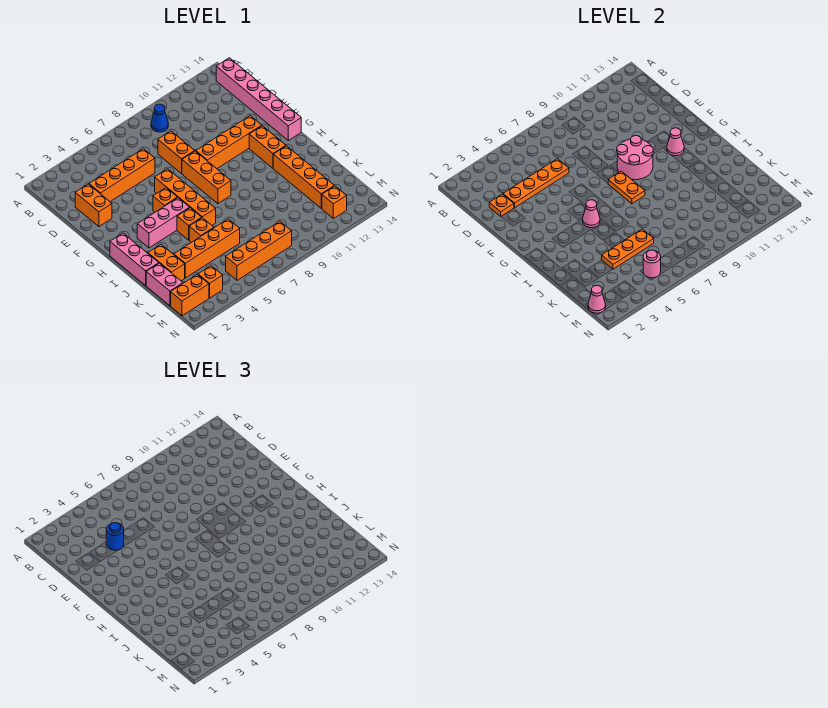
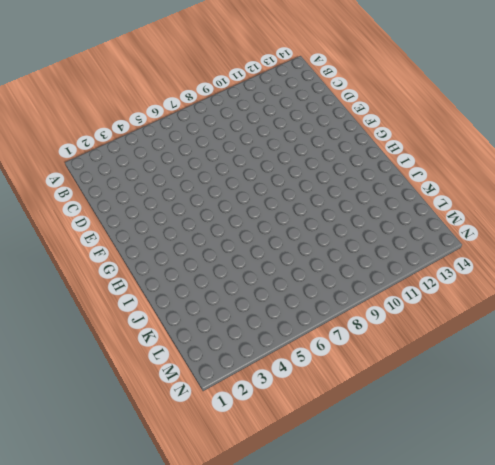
none -> blue 1x1 cone [151,104,168,132]
none -> pink 1x6 brick [216,58,301,140]
none -> orange 1x2 brick [75,184,112,226]
none -> orange 1x4 brick [89,149,155,202]

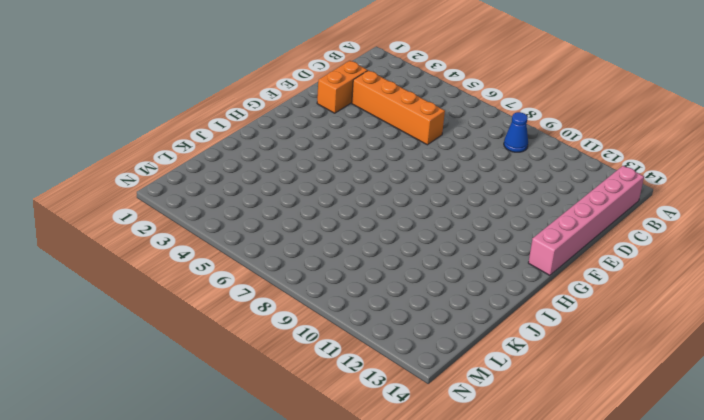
none -> orange 1x2 brick [158,131,194,173]
none -> orange 1x4 brick [155,169,216,225]
none -> orange 1x3 brick [182,151,231,204]
none -> orange 1x4 brick [196,116,262,169]

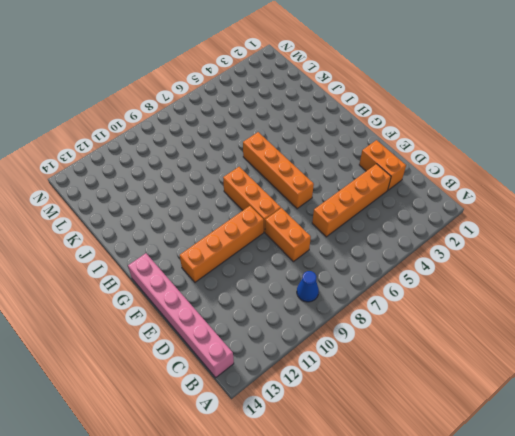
none -> orange 1x1 brick [153,188,178,212]
none -> orange 1x2 brick [249,126,286,168]
none -> pink 1x3 brick [110,233,159,285]
none -> pink 1x3 brick [137,198,190,248]

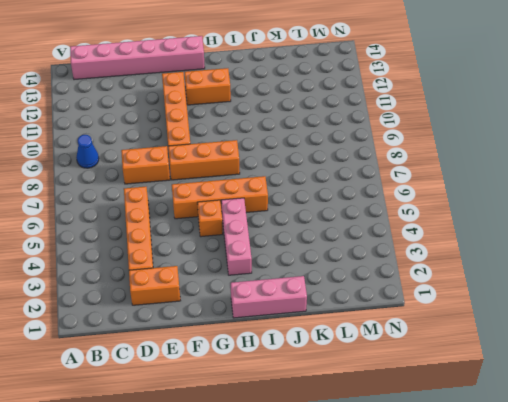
none -> orange 1x1 brick [177,208,202,240]
none -> orange 1x4 brick [273,146,334,208]
none -> orange 1x2 brick [148,245,185,281]
none -> orange 1x1 brick [189,218,214,242]

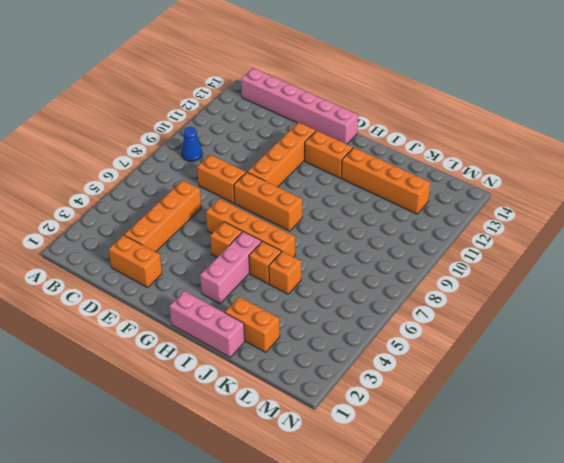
none -> pink 1x2 brick [146,263,183,306]
none -> orange 1x4 brick [174,219,240,278]
none -> orange 1x2 brick [171,274,209,316]
none -> orange 1x1 brick [198,266,223,298]

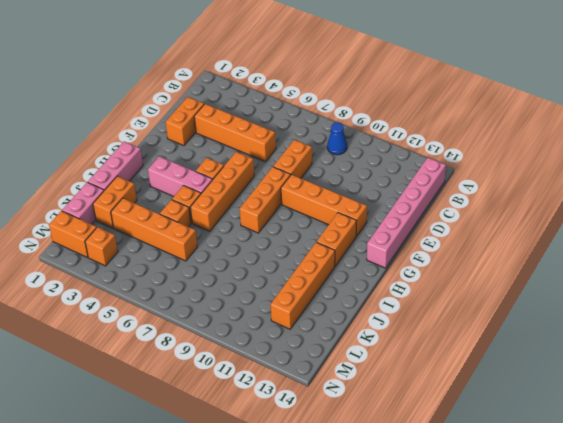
none -> orange 1x4 brick [226,222,292,280]
none -> orange 1x1 brick [322,186,347,219]
none -> orange 1x1 plate [489,194,514,216]
none -> orange 1x4 plate [503,159,569,208]

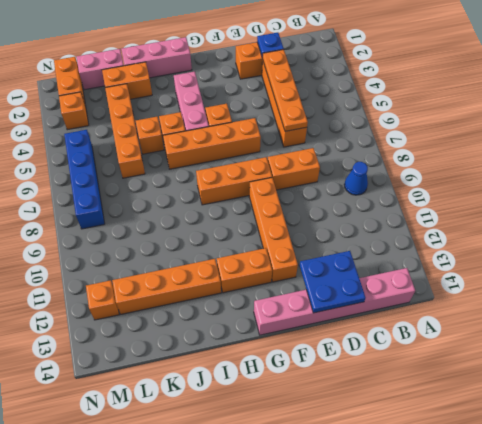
blue 1x1 plate [257,33,284,58] -> orange 1x1 plate [489,194,514,216]
blue 2x2 plate [300,251,366,313] -> none
blue 1x4 brick [64,130,105,229] -> orange 1x4 brick [226,222,292,280]
none -> pink 2x2 round brick [617,136,653,180]
none -> orange 1x2 plate [608,171,645,204]
none -> pink 1x1 cone [667,128,684,156]
none -> pink 1x1 cone [583,200,600,228]

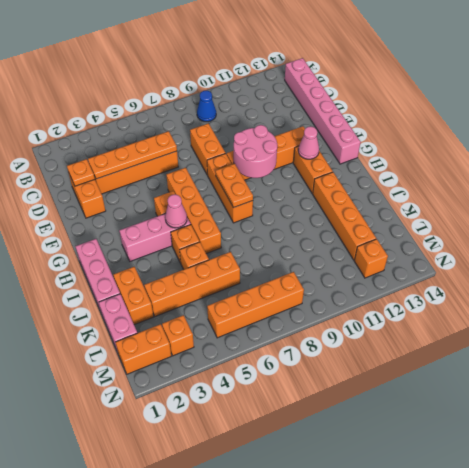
none -> orange 1x3 plate [602,229,654,269]
none -> pink 1x1 cone [588,286,606,313]
none -> pink 1x1 round brick [643,250,661,278]
none -> blue 1x1 round brick [106,523,124,550]

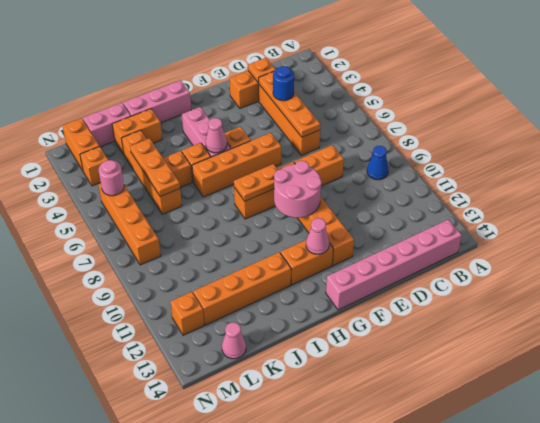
pink 1x1 cone [222,322,246,359] -> pink 1x1 cone moved to [588,286,606,313]

